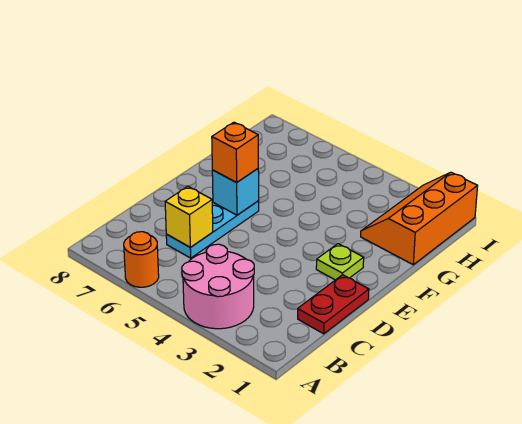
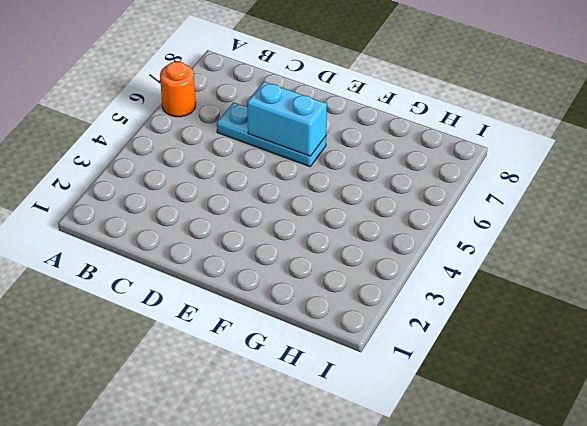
cyan 1x2 brick [247,81,327,156] -> cyan 1x1 brick [212,169,259,215]
none -> pink 2x2 round brick [182,244,254,329]
none -> red 1x2 plate [298,275,369,334]

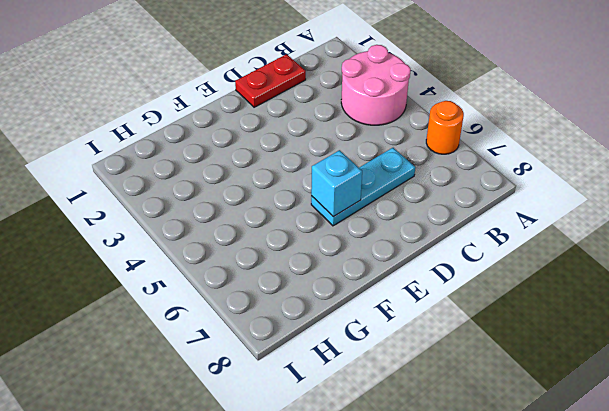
none -> lime 1x1 plate [316,244,364,280]
none -> orange 2x3 slope [361,172,478,265]

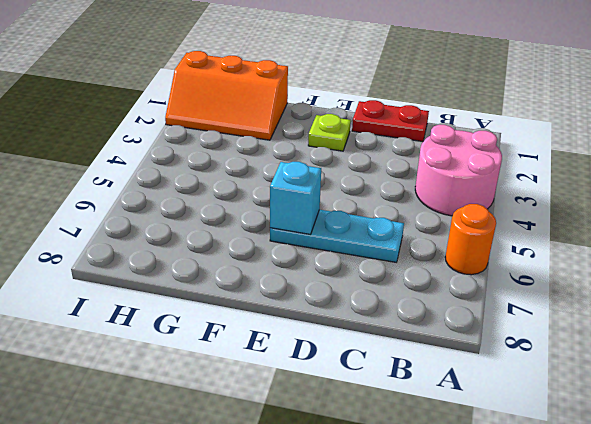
none -> yellow 1x1 brick [165,186,213,247]
none -> orange 1x1 brick [212,122,258,182]

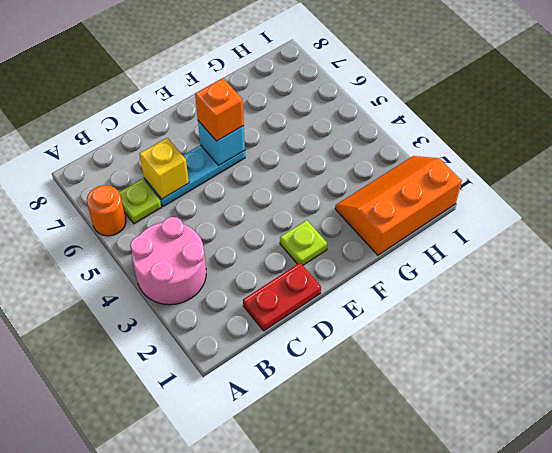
lime 1x1 plate [119,179,161,224] -> none

